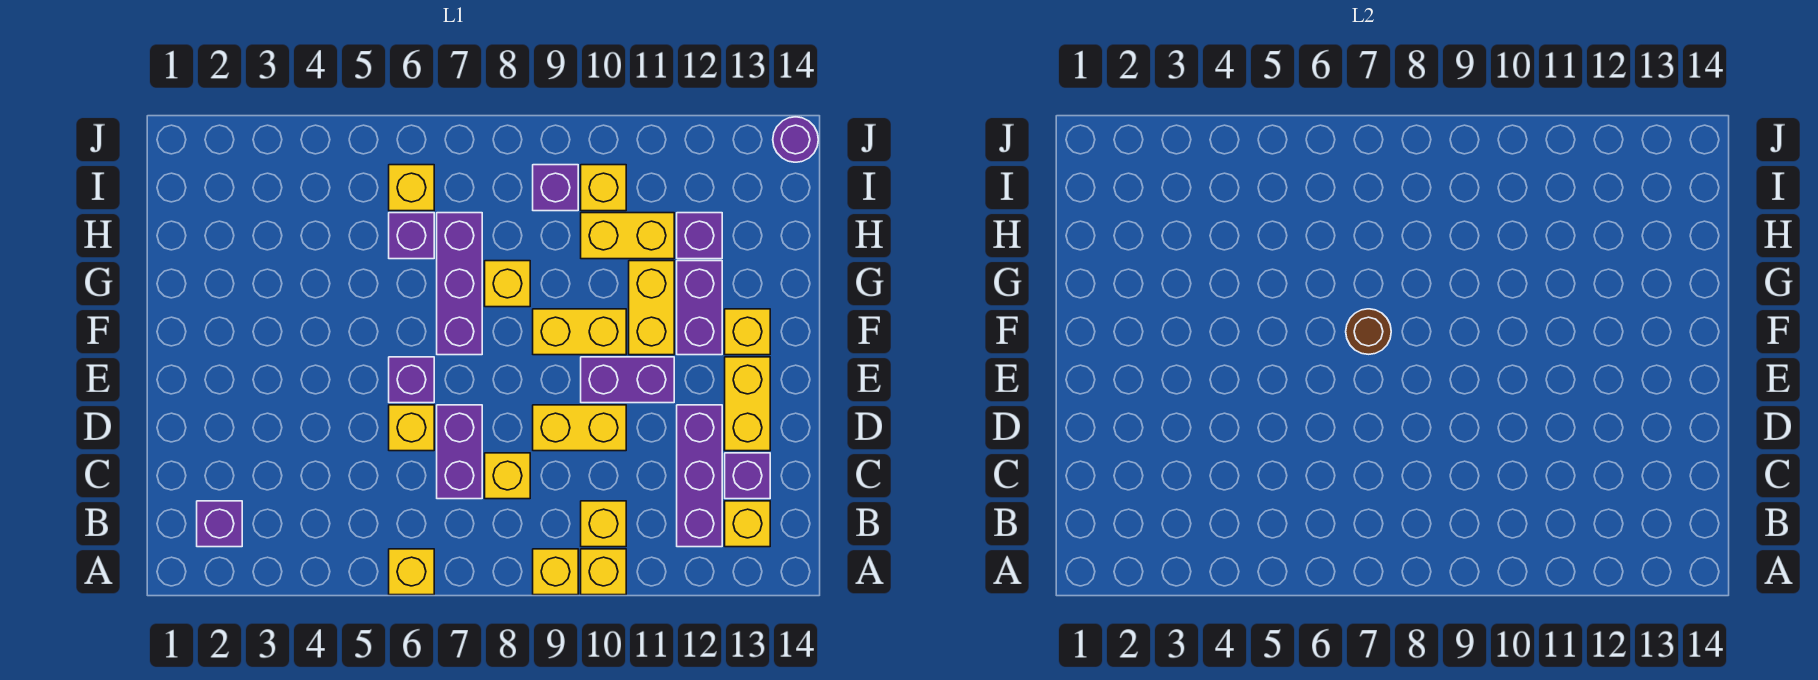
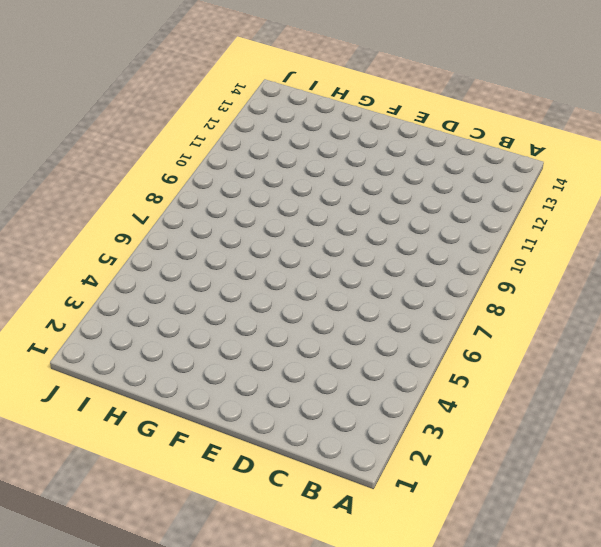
none -> yellow 1x1 brick [389,549,434,595]
none -> yellow 1x1 brick [533,549,578,595]
none -> yellow 1x1 brick [581,549,626,595]

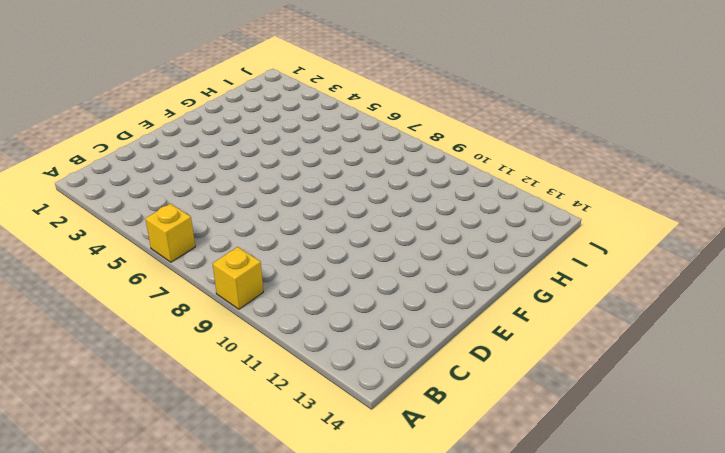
none -> yellow 1x1 brick [581,549,626,595]
none -> purple 1x1 brick [197,501,242,547]
none -> yellow 1x1 brick [581,501,626,547]

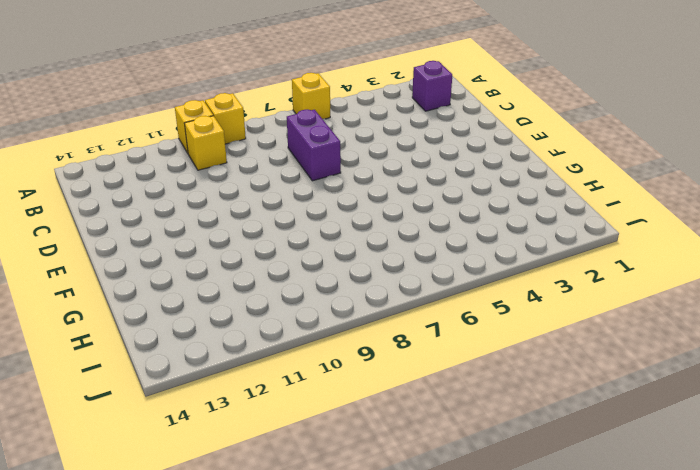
none -> purple 1x3 brick [677,405,722,547]
none -> yellow 1x1 brick [725,501,770,547]
none -> yellow 1x1 brick [485,453,530,499]

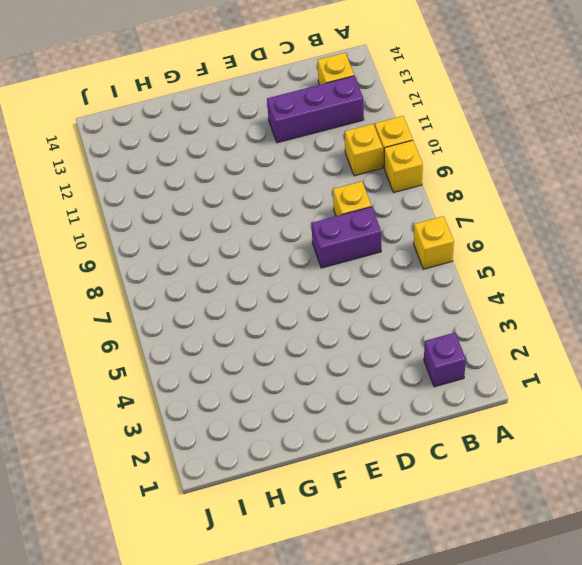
none -> purple 1x1 brick [725,453,770,499]
none -> yellow 1x1 brick [389,405,434,451]
none -> yellow 1x2 brick [533,405,626,451]

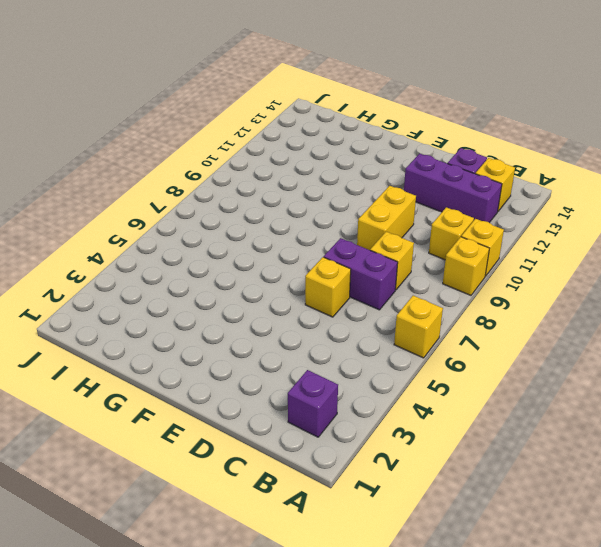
none -> yellow 1x2 brick [725,357,770,451]
none -> purple 1x1 brick [389,357,434,403]
none -> purple 1x2 brick [581,357,674,403]

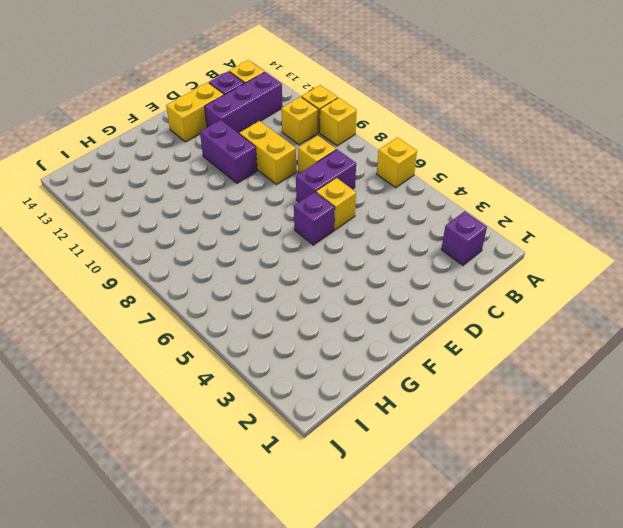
none -> purple 1x3 brick [437,213,482,355]
none -> yellow 1x2 brick [533,309,626,355]
none -> yellow 1x2 brick [629,261,674,355]

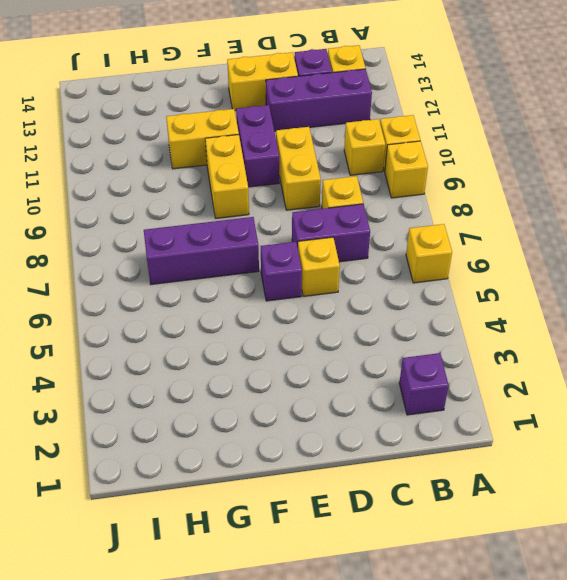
none -> purple 1x2 brick [677,261,722,355]
none -> yellow 1x1 brick [725,309,770,355]
none -> yellow 1x1 brick [485,261,530,307]

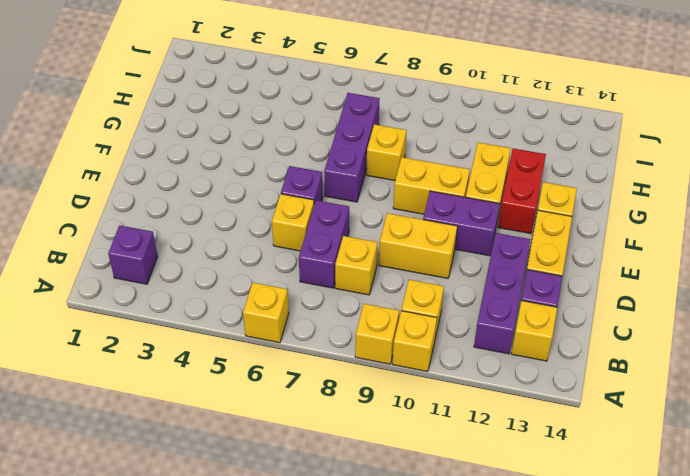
red 1x2 brick [498,148,546,234] -> purple 1x2 brick [677,261,722,355]
none -> purple 1x1 brick [389,213,434,259]
none -> yellow 1x2 brick [581,213,674,259]
none -> purple 1x1 brick [677,213,722,259]

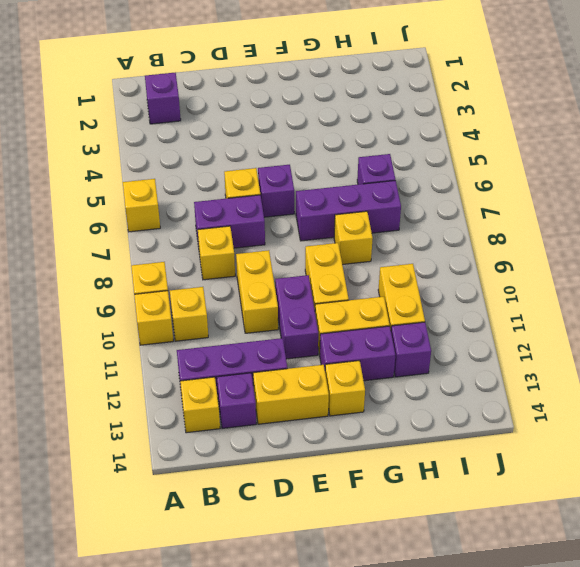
none -> yellow 1x1 brick [389,165,434,211]
none -> purple 1x1 brick [533,165,578,211]
none -> yellow 1x1 brick [581,165,626,211]

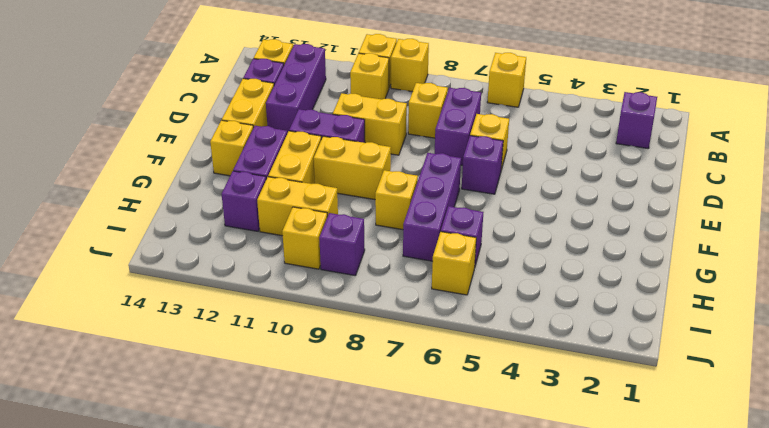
none -> purple 1x1 round brick [773,117,818,162]
none -> brown 1x1 round brick [1346,309,1391,354]

